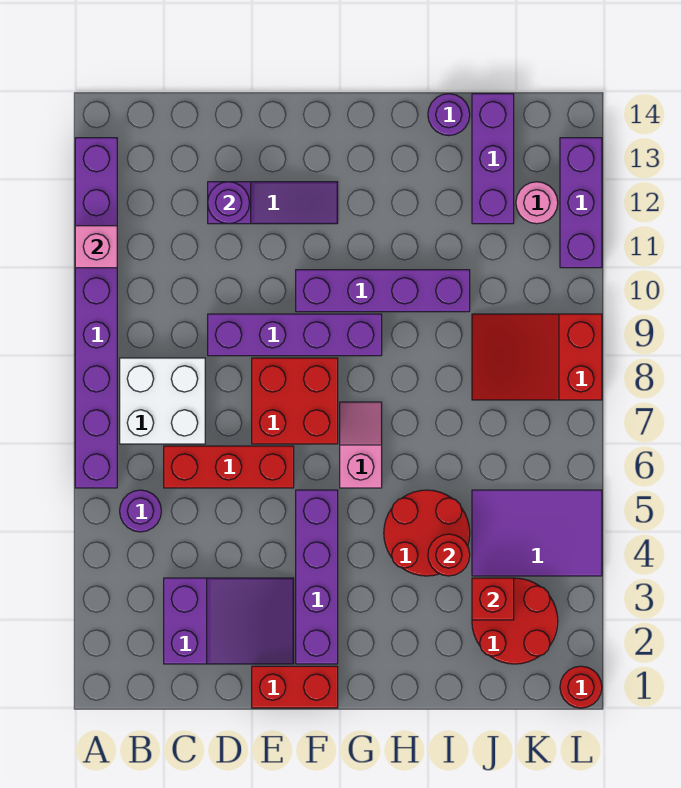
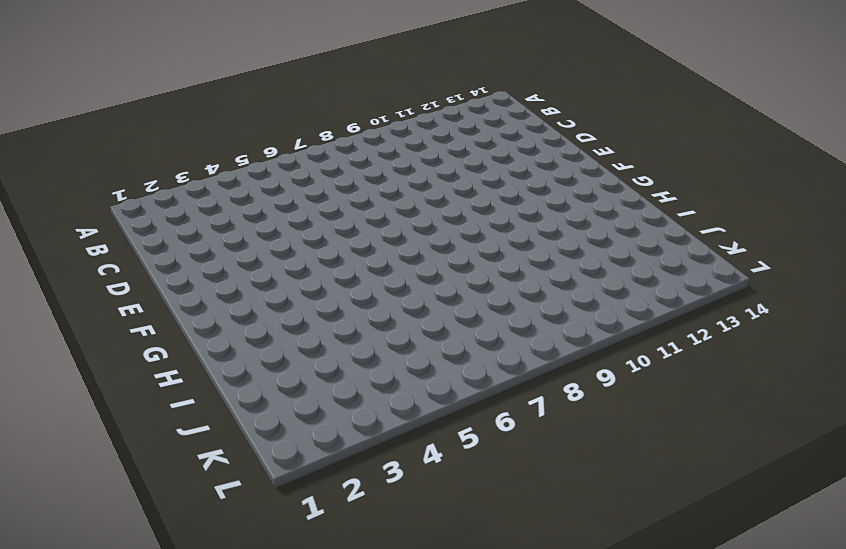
none -> purple 1x8 brick [75,138,117,488]
none -> purple 1x1 round brick [120,490,161,532]
none -> white 2x2 brick [120,358,205,444]

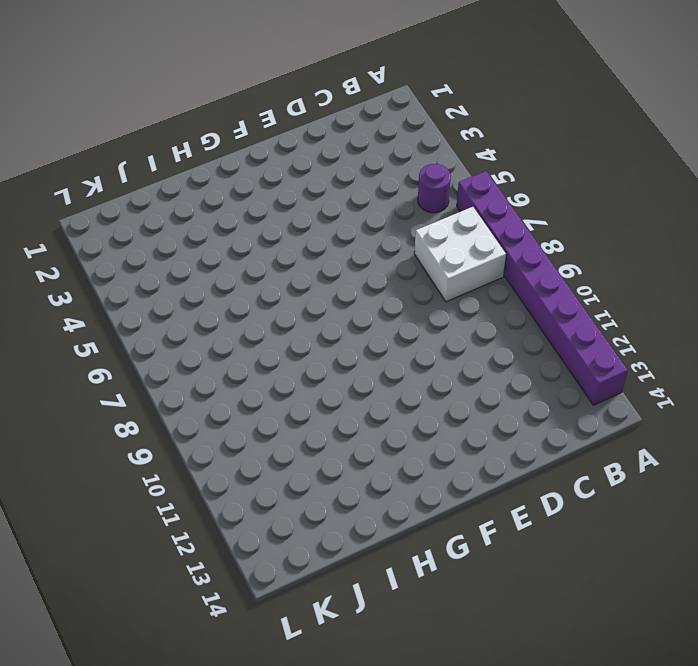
none -> purple 2x3 slope [164,578,294,664]
none -> red 1x3 brick [164,446,294,488]
none -> purple 1x4 brick [208,314,382,356]

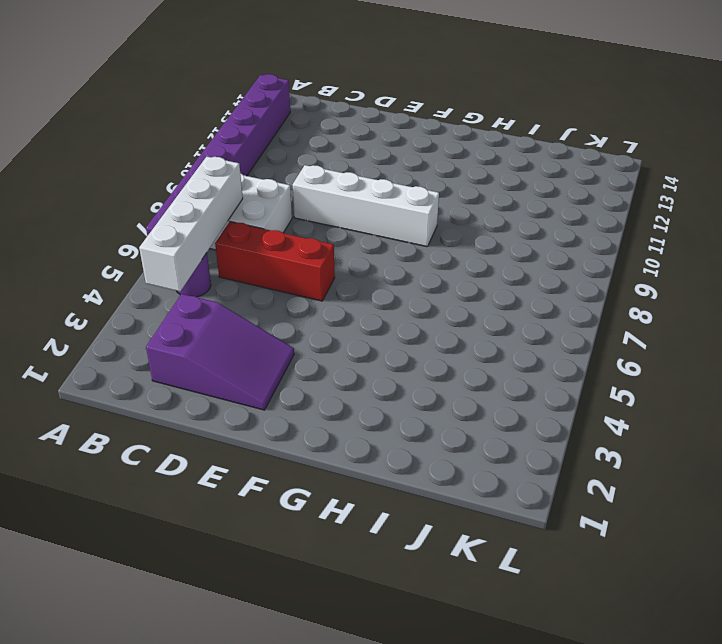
white 1x4 brick [139,157,243,292] -> none
white 1x4 brick [293,165,439,247] -> purple 1x4 brick [208,314,382,356]
none -> purple 1x3 slope [208,182,338,224]
none -> red 1x2 brick [252,666,338,708]
none -> red 2x2 brick [252,358,338,444]

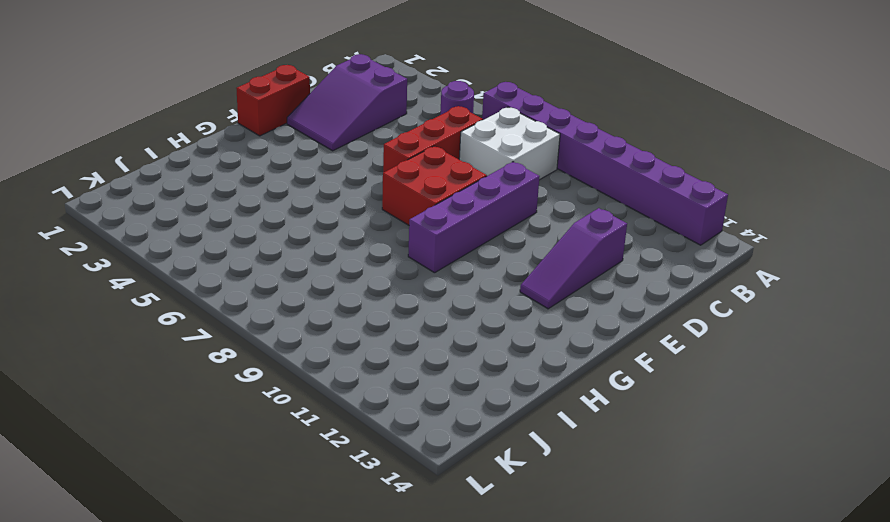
none -> purple 1x4 brick [296,490,338,664]
none -> purple 1x4 brick [296,270,470,312]
none -> pink 1x2 slope [340,402,382,488]

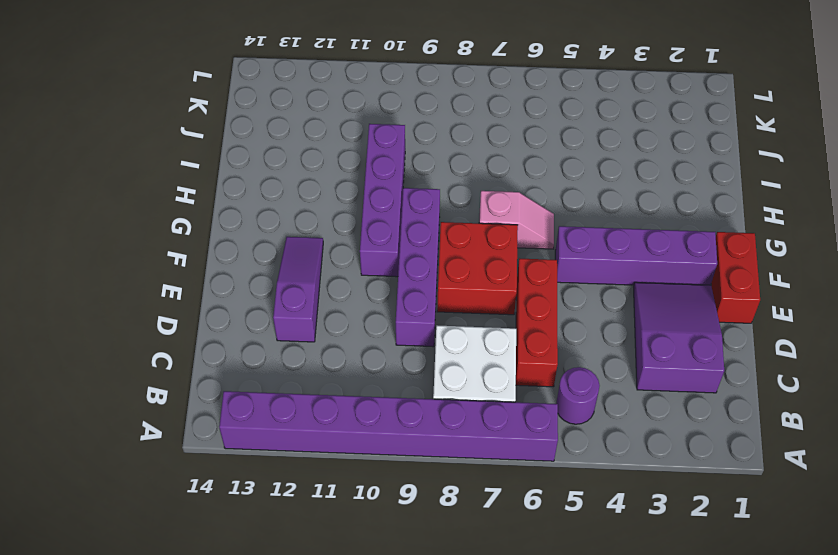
pink 1x2 slope [479,191,554,249] -> pink 1x2 slope turned to [340,402,382,488]
none -> red 2x2 round brick [384,490,470,576]
none -> purple 1x1 round brick [428,94,470,136]
none -> red 2x2 round brick [472,578,558,664]

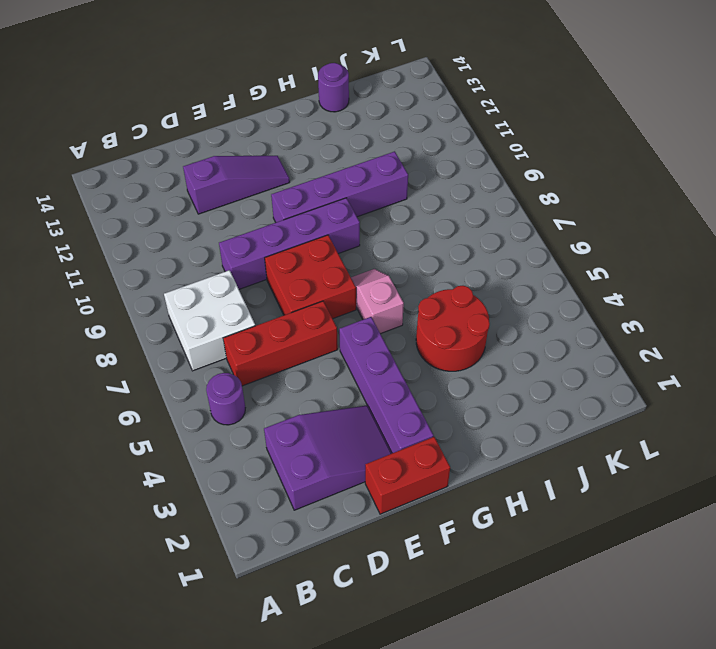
none -> purple 1x8 brick [75,138,117,488]
none -> red 2x2 round brick [472,578,558,664]
none -> purple 2x3 tile [472,490,602,576]

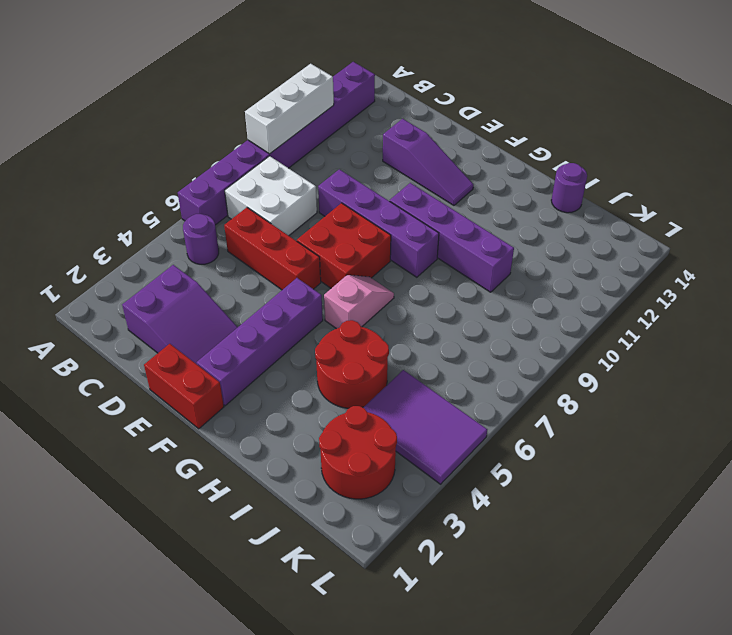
white 1x3 brick [245,64,334,154] -> pink 1x1 brick [75,226,117,268]
none -> red 2x3 slope [472,314,602,400]
none -> purple 1x3 brick [472,94,514,224]
none -> pink 1x1 round brick [516,182,558,224]

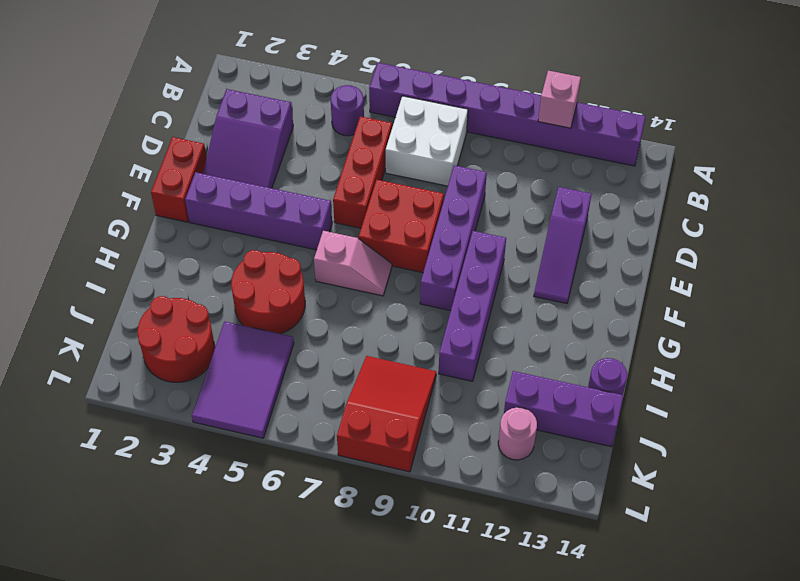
none -> red 1x1 round brick [560,666,602,708]
none -> purple 1x3 brick [560,138,602,268]
none -> purple 1x1 round brick [208,182,250,224]

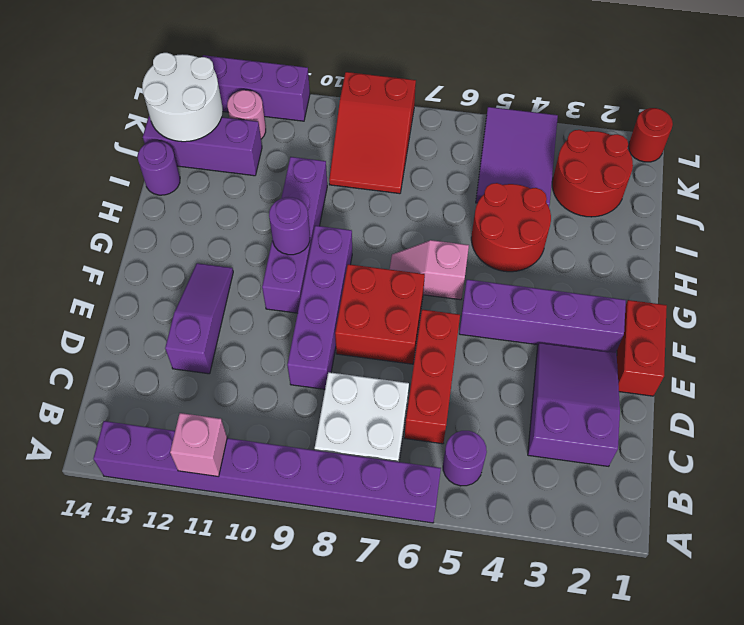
purple 1x1 round brick [269,197,310,255] -> purple 1x1 round brick moved to [208,182,250,224]
white 2x2 round brick [142,53,223,142] -> none
none -> red 1x1 round brick [428,534,470,576]
none -> red 1x1 brick [472,578,514,620]

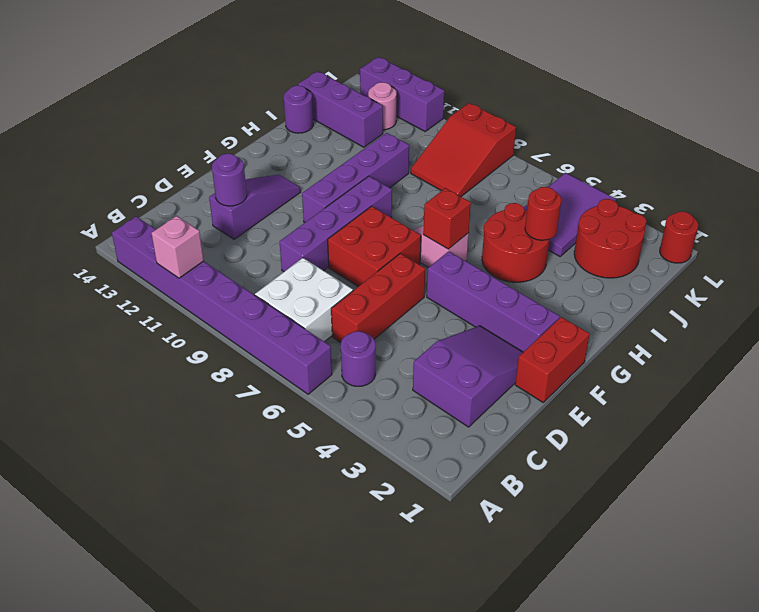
red 1x1 brick [423,188,471,249] -> red 1x1 brick moved to [472,578,514,620]

